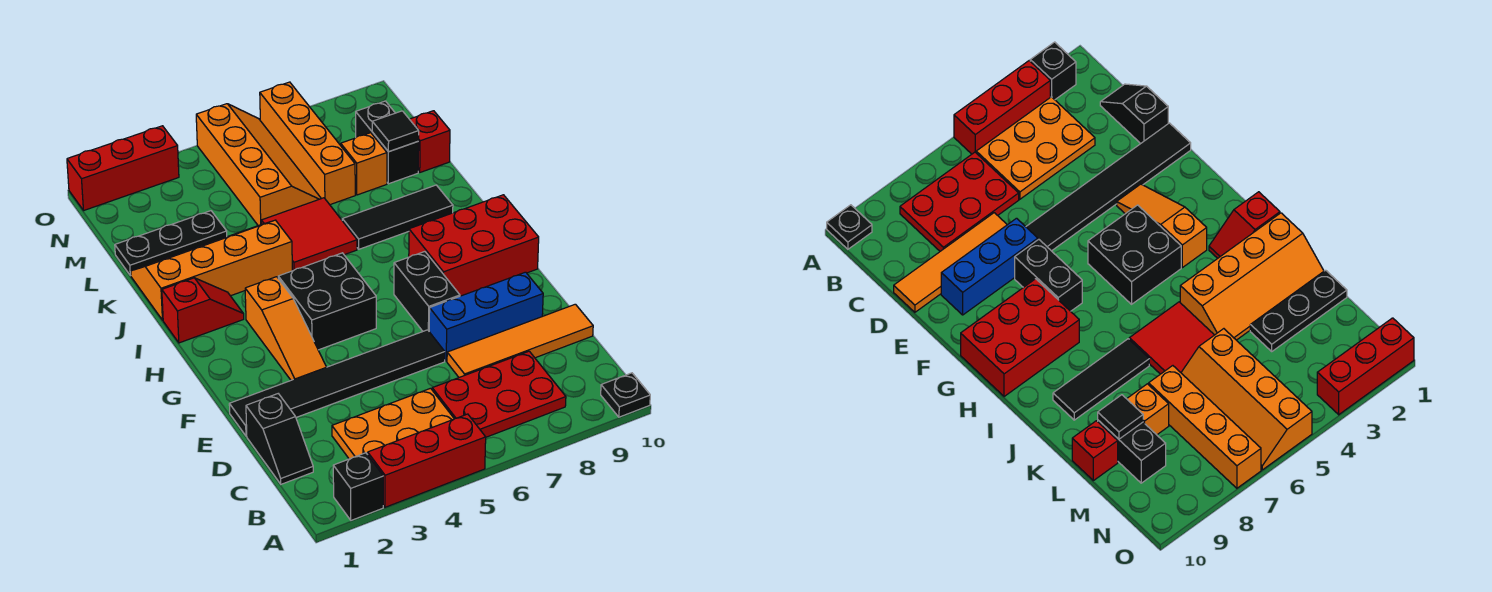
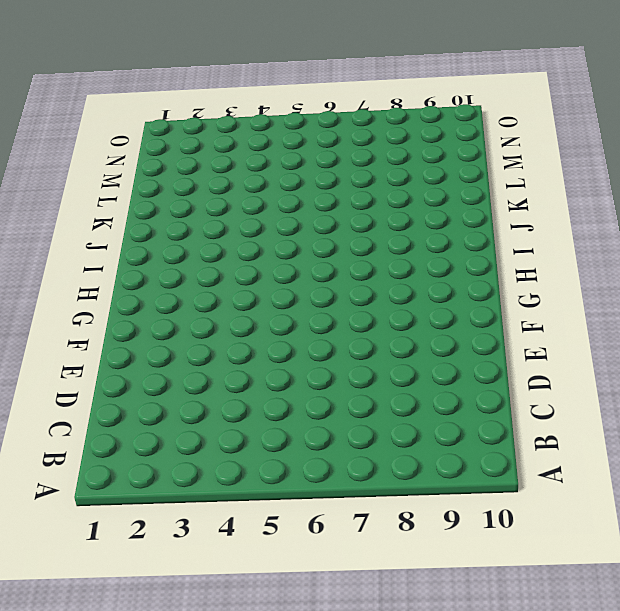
none -> black 1x1 brick [333,453,383,520]
none -> red 1x3 brick [368,414,486,507]
none -> black 1x1 plate [601,373,650,417]

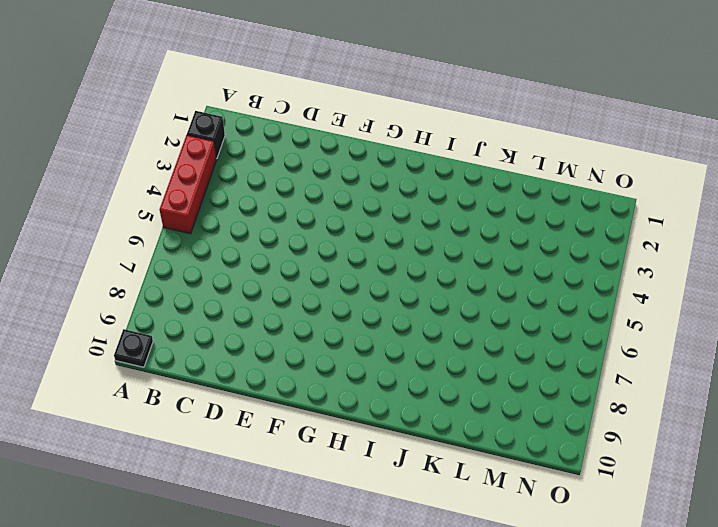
none -> orange 2x3 plate [332,388,454,459]
none -> red 2x3 plate [432,351,566,437]
none -> black 1x2 slope [246,394,313,484]

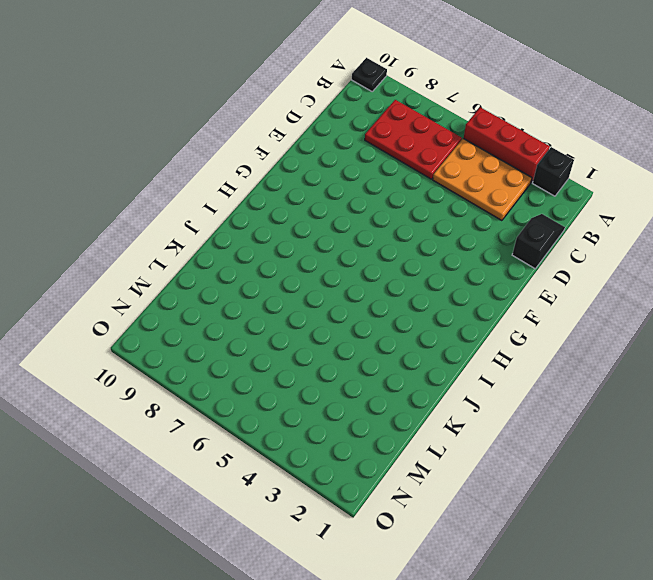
none -> orange 1x4 tile [447,304,593,377]
none -> black 1x6 tile [229,330,445,436]
none -> blue 1x3 brick [429,272,543,361]

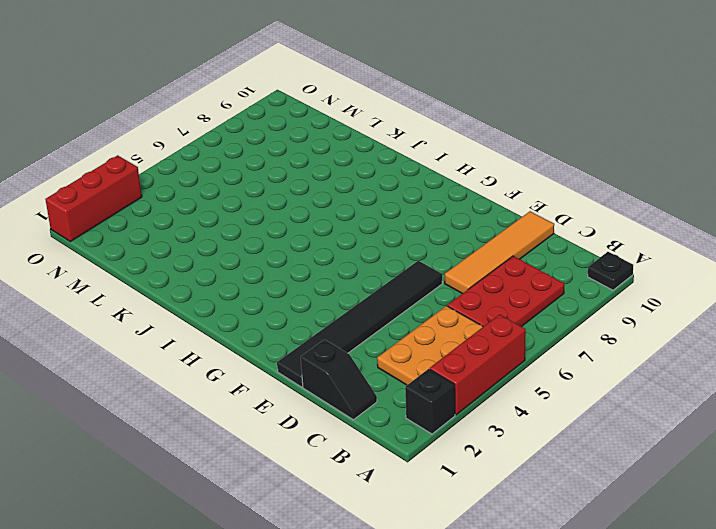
none -> blue 1x3 brick [429,272,543,361]
none -> orange 1x3 slope [245,277,326,380]
none -> black 1x2 brick [394,252,460,331]

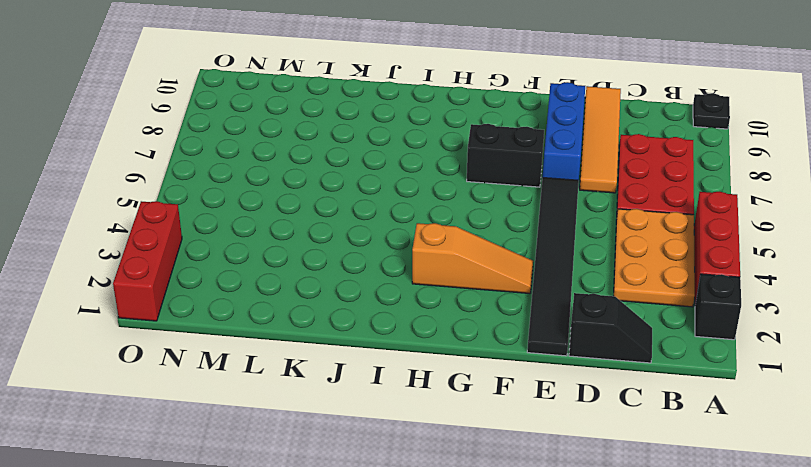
none -> black 2x2 brick [278,253,376,350]
none -> red 2x3 brick [409,195,539,296]
none -> red 1x2 slope [162,278,244,343]

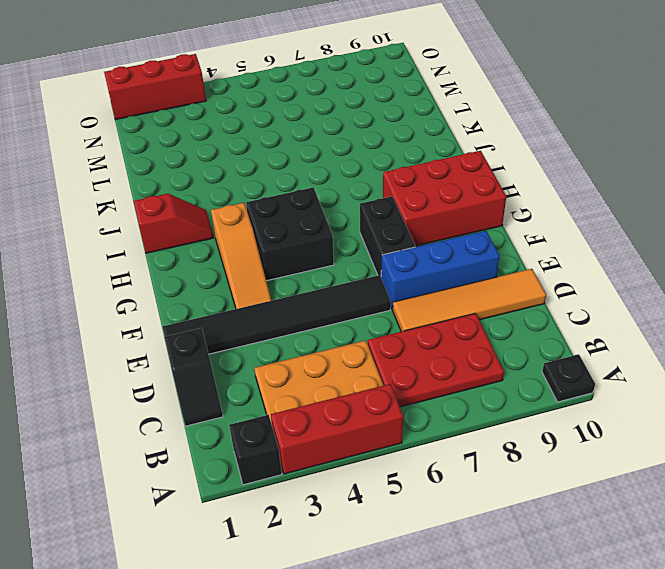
none -> orange 2x4 slope [131,220,292,320]
none -> red 2x2 tile [261,198,357,271]
none -> black 1x3 tile [342,185,453,249]

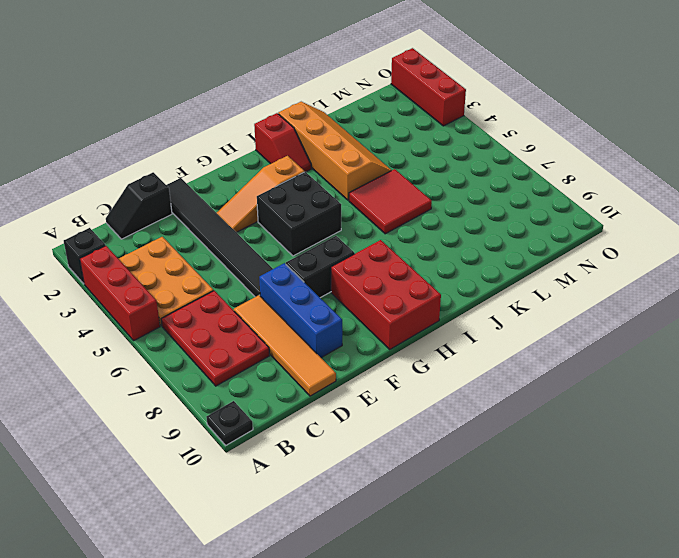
none -> black 1x3 tile [342,185,453,249]
none -> black 1x3 plate [115,211,227,276]
none -> orange 2x4 slope [196,104,321,226]

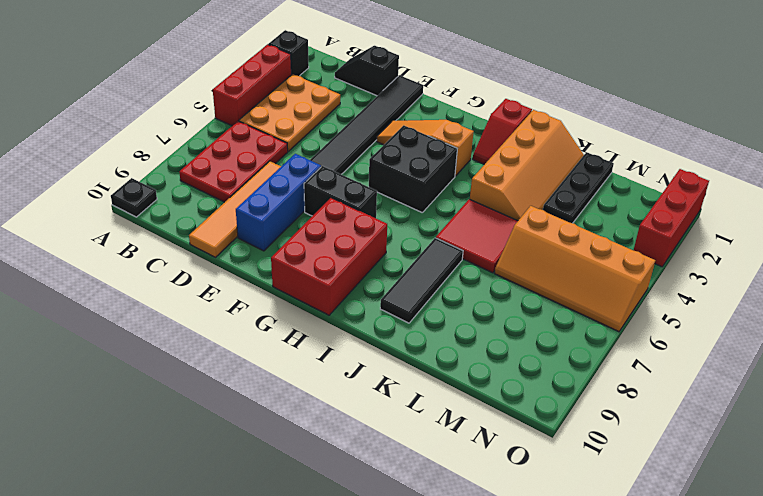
none -> orange 1x4 brick [260,82,355,205]
none -> orange 1x1 brick [341,133,387,195]
none -> black 1x2 brick [356,101,419,184]

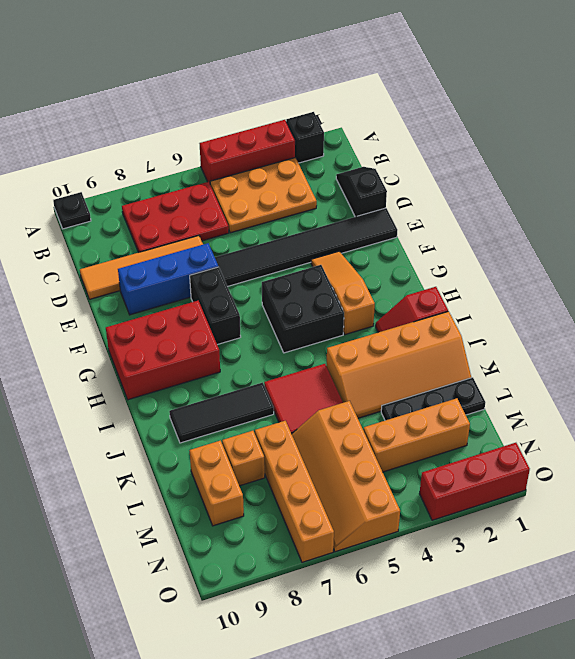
orange 1x2 brick [190,441,244,526] -> black 1x2 brick [356,101,419,184]
orange 1x3 brick [363,398,470,472] -> none
none -> red 1x1 brick [410,111,450,172]
none -> black 1x1 tile [372,111,419,152]

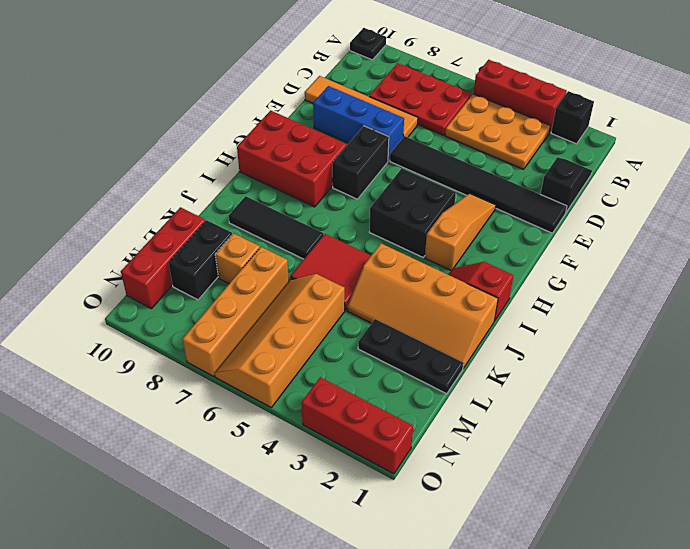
red 1x3 brick [121,207,206,309] -> red 1x1 brick [410,111,450,172]
none -> black 1x1 tile [372,111,419,152]

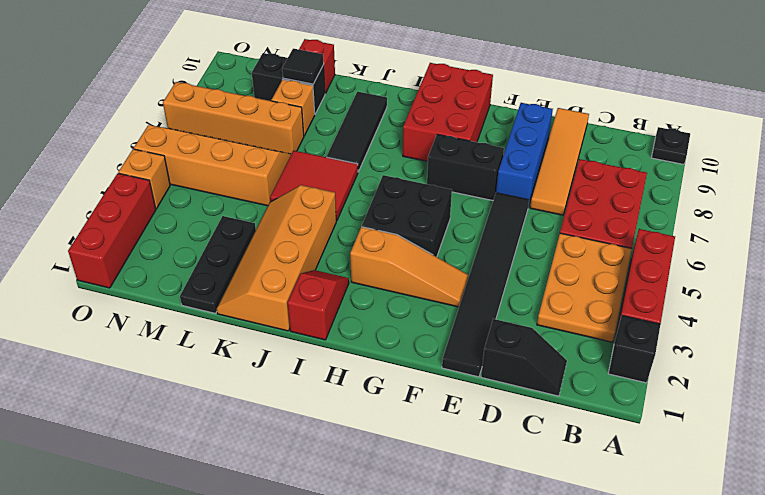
orange 1x1 brick [118,149,170,209] -> none

